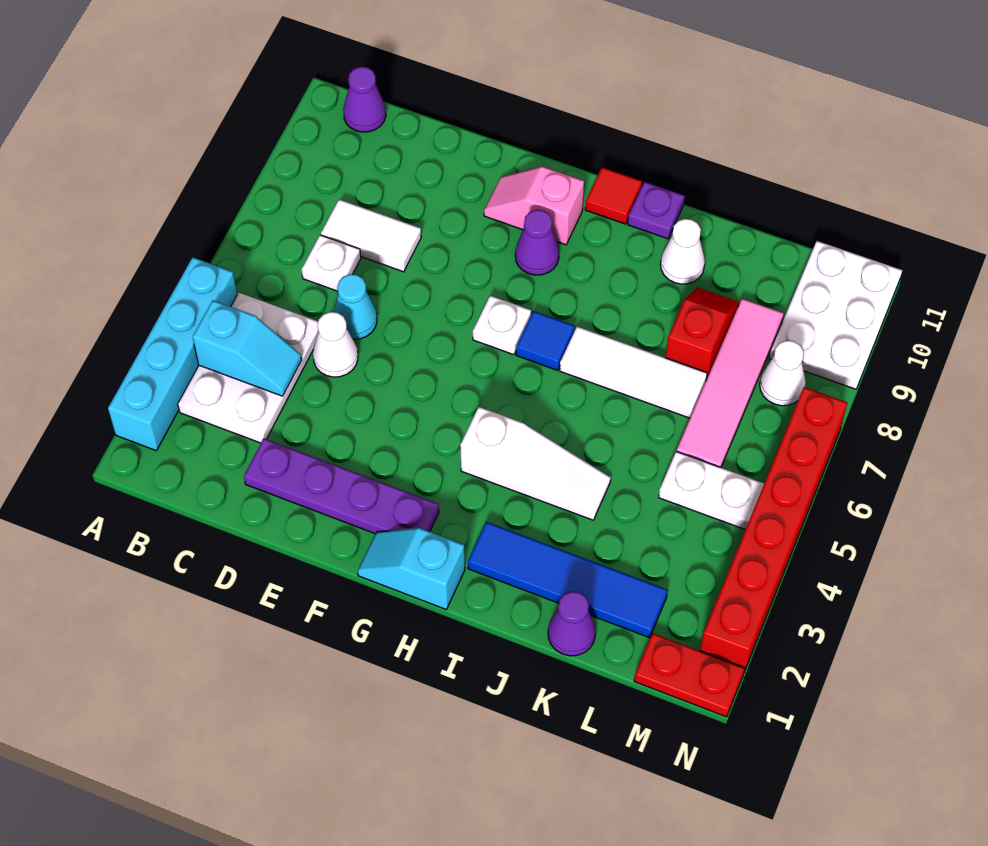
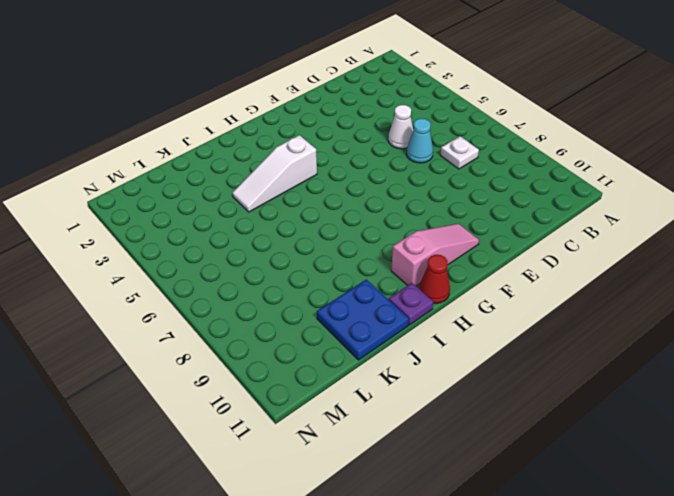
pink 1x3 slope [391,224,479,286] -> pink 1x2 slope [484,167,584,245]
red 1x1 cone [419,255,450,304] -> red 1x1 tile [585,167,642,224]
blue 2x2 plate [317,279,409,360] -> white 1x1 cone [660,219,705,284]
none -> cyan 1x4 brick [108,257,237,450]
none -> white 2x3 plate [178,293,319,443]
none -> purple 1x1 cone [343,67,386,132]

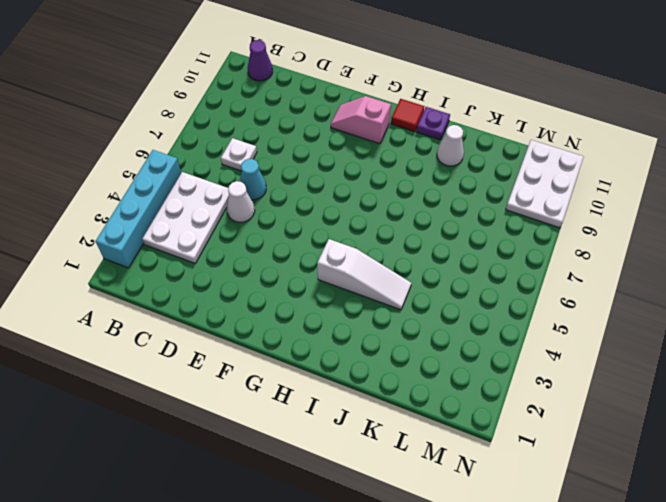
none -> white 1x2 tile [321,199,421,272]
none -> purple 1x4 plate [244,439,439,534]
none -> cyan 1x2 slope [358,528,465,609]

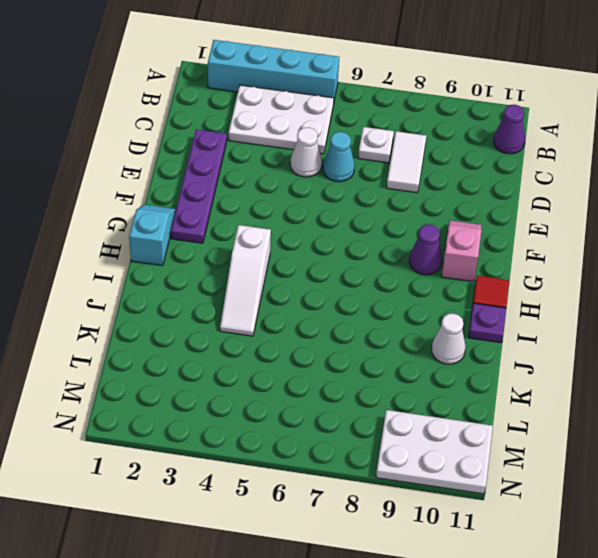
none -> white 1x1 plate [473,296,531,355]
none -> blue 1x1 tile [516,311,575,370]
none -> blue 1x4 tile [468,522,668,638]

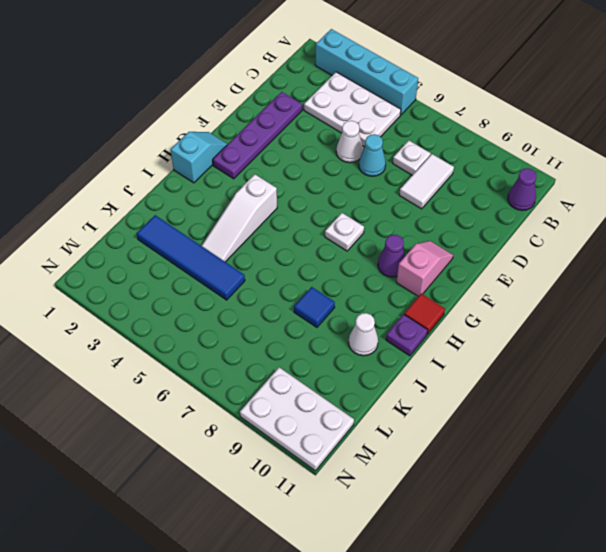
blue 1x1 tile [294,287,335,327] -> blue 1x1 tile moved to [516,311,575,370]
blue 1x4 tile [137,215,245,300] -> blue 1x4 tile turned to [468,522,668,638]
none -> white 1x3 tile [560,327,707,418]
none -> purple 1x1 cone [548,592,596,656]
none -> red 1x2 slope [666,287,739,380]

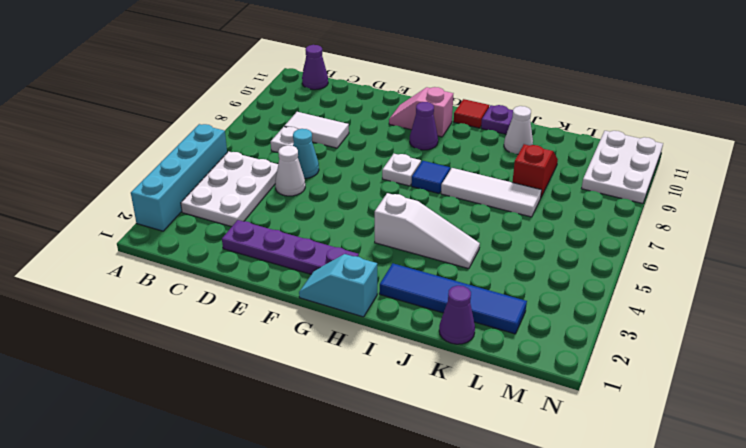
none -> white 1x2 plate [659,451,764,530]
none -> pink 1x4 tile [677,299,784,468]
none -> red 1x2 plate [634,633,745,717]

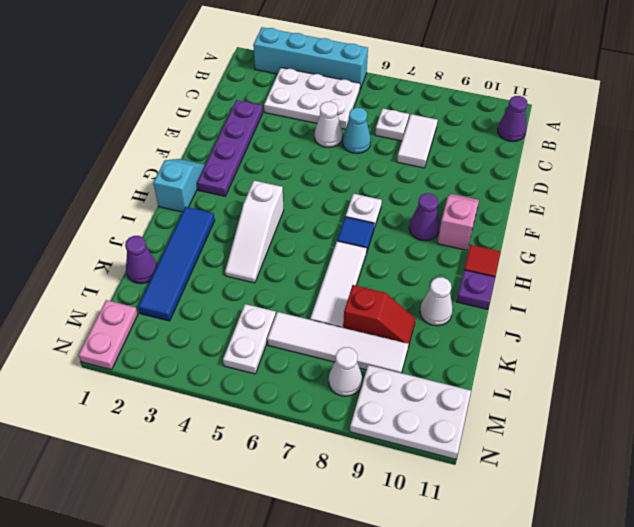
white 1x4 tile [267,312,409,373] -> pink 1x4 tile [677,299,784,468]
pink 1x2 plate [79,300,138,370] -> red 1x2 plate [634,633,745,717]
none -> red 1x6 brick [700,387,847,672]
none -> cyan 1x2 slope [193,301,302,396]

